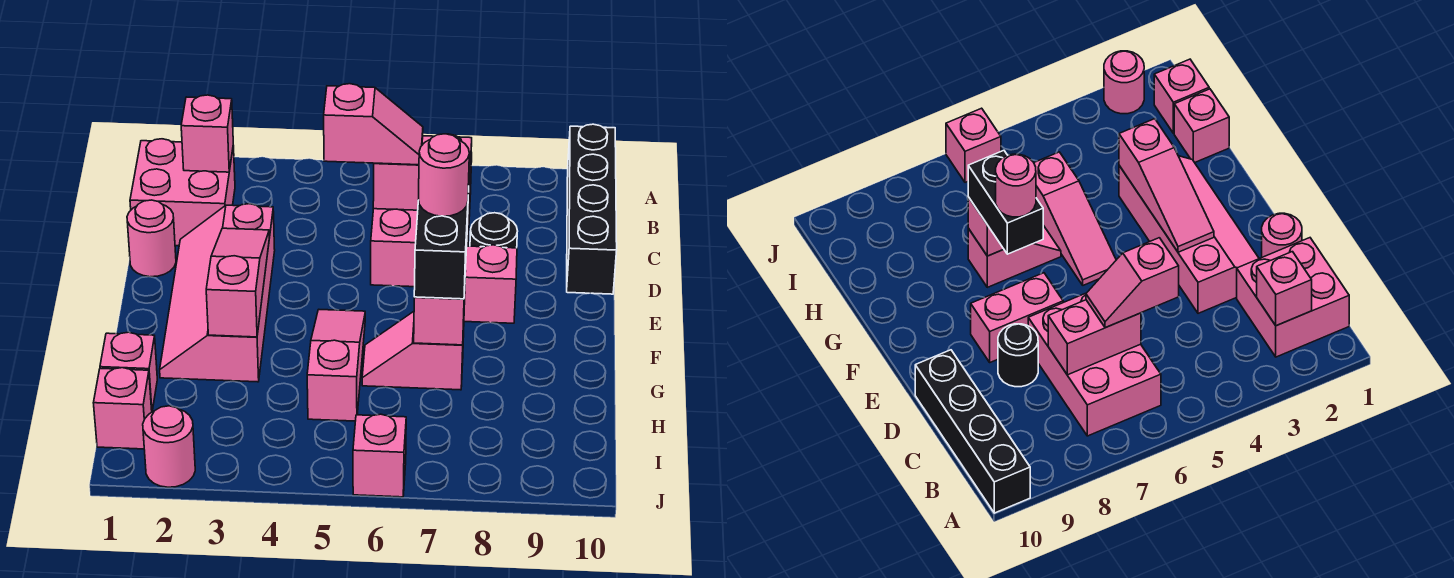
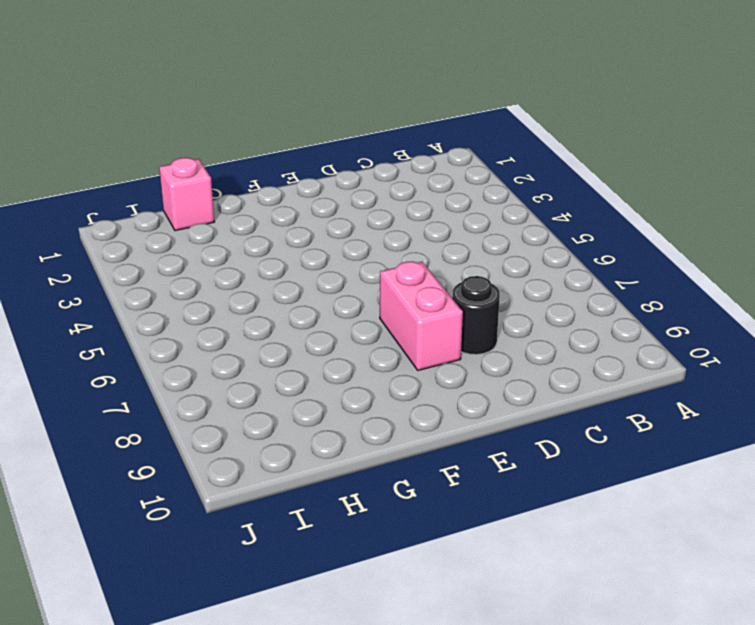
none -> black 1x4 brick [567,124,617,294]
none -> pink 2x2 brick [130,139,235,246]
none -> pink 2x3 brick [371,153,472,287]

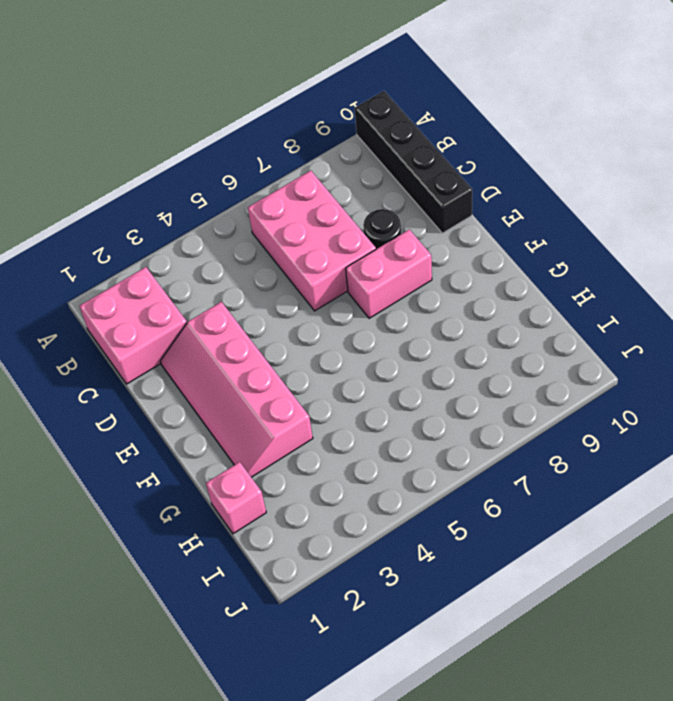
none -> pink 1x1 round brick [127,200,176,277]
none -> pink 1x3 slope [307,310,365,421]
none -> pink 1x2 slope [362,312,464,390]

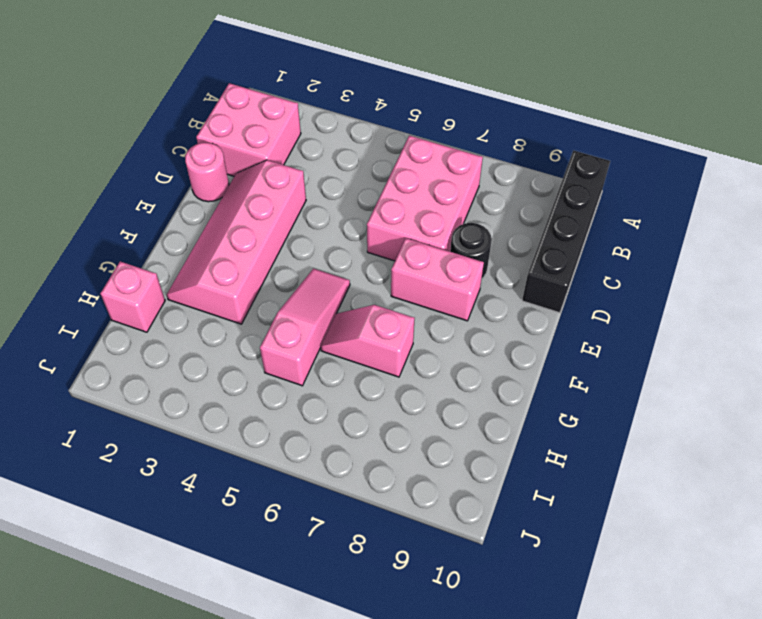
none -> pink 1x1 brick [94,368,152,449]
none -> pink 1x1 round brick [143,406,195,487]
none -> pink 1x1 brick [353,414,406,497]

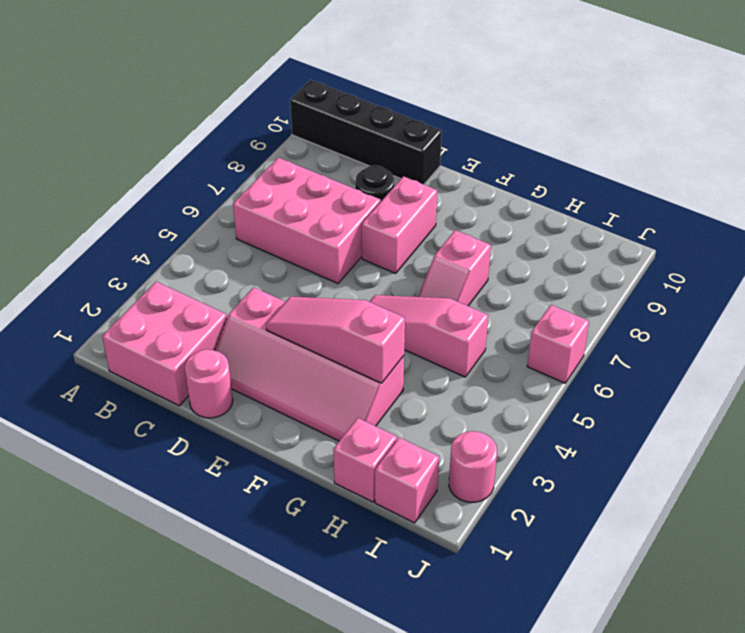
none -> pink 1x1 brick [181,95,233,172]
none -> pink 1x2 brick [373,134,472,212]
none -> pink 1x1 brick [414,270,466,345]

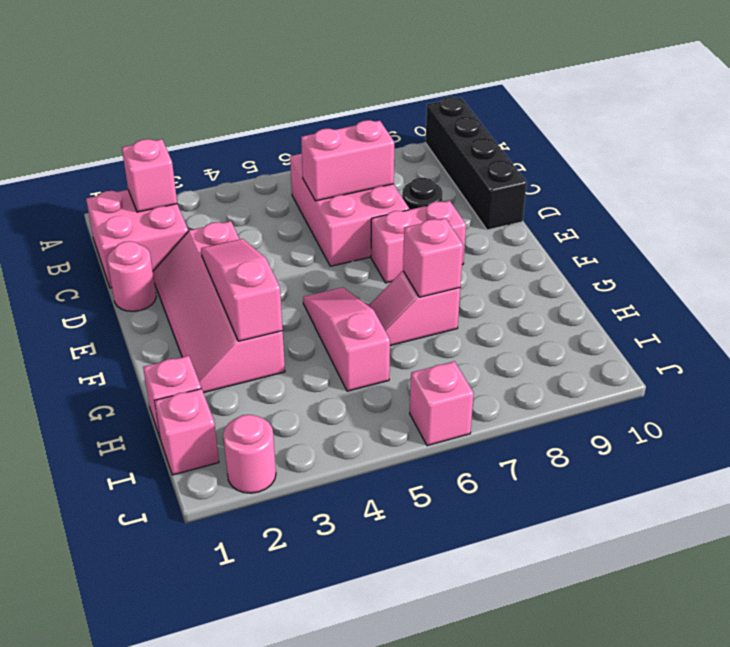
none -> pink 1x2 slope [324,84,423,165]
none -> black 1x2 brick [414,186,469,299]
none -> pink 1x1 round brick [419,134,469,216]

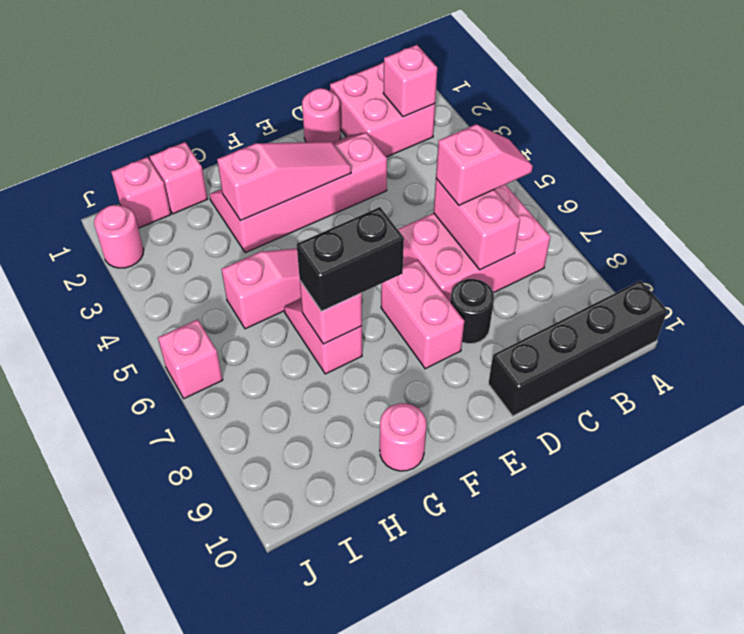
pink 1x2 slope [436,124,533,205] -> pink 1x2 slope turned to [324,84,423,165]
pink 1x1 round brick [380,403,426,471] -> pink 1x1 round brick moved to [419,134,469,216]

